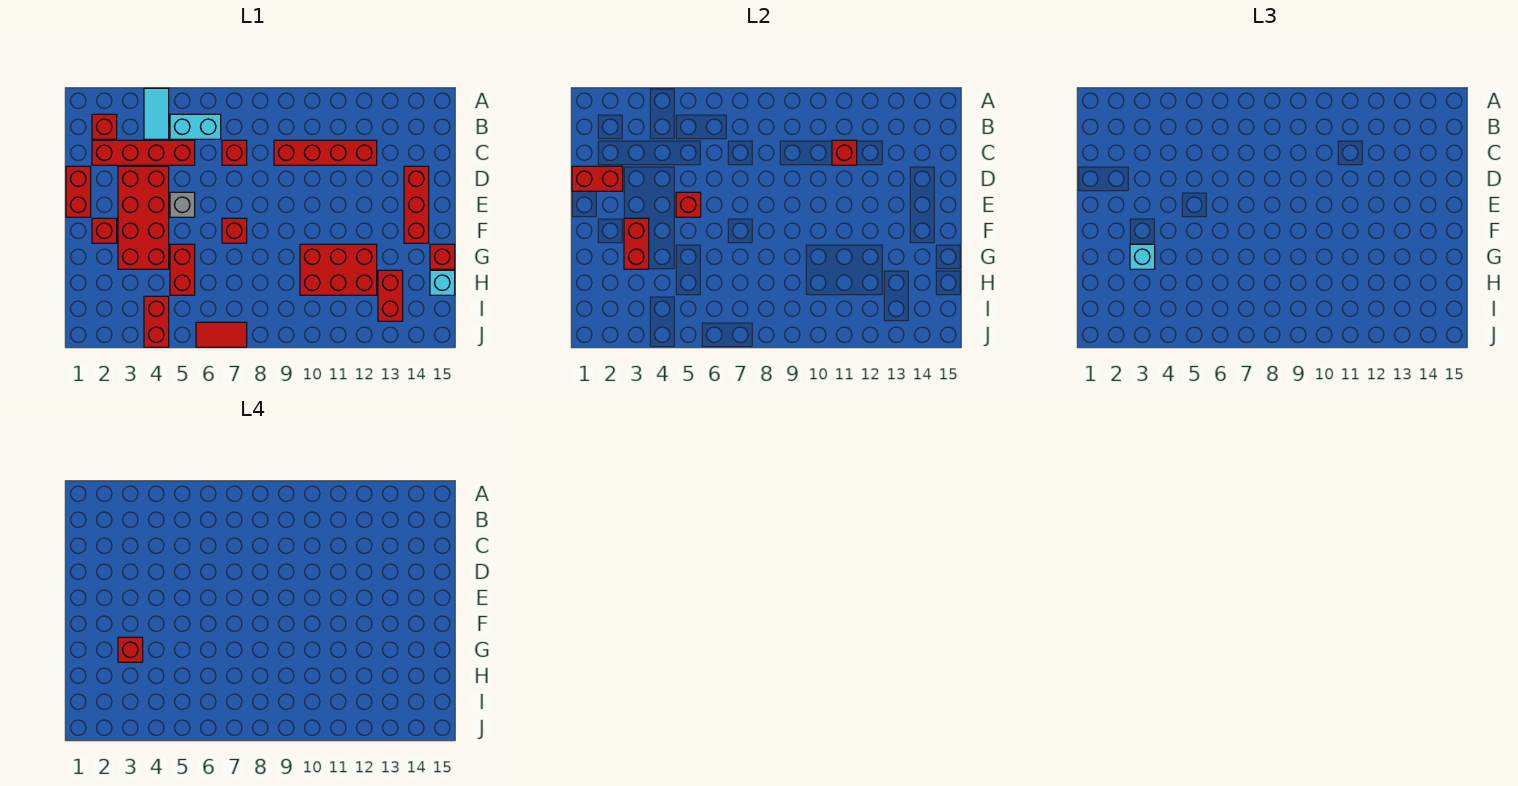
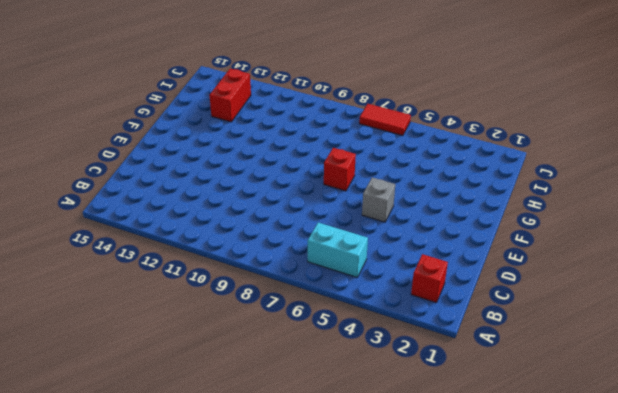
none -> cyan 1x2 tile [144,88,169,139]
none -> red 1x4 brick [92,140,195,165]
none -> red 1x1 brick [222,140,247,165]

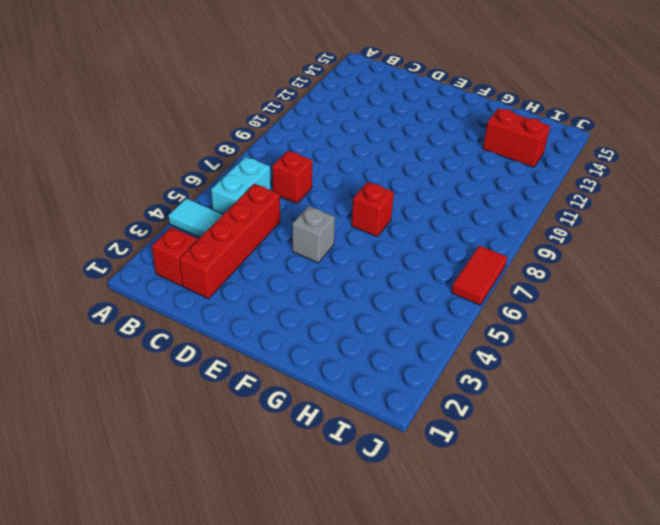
none -> red 1x4 brick [274,140,377,165]
none -> red 1x2 brick [66,166,91,217]
none -> red 2x4 brick [118,166,169,269]

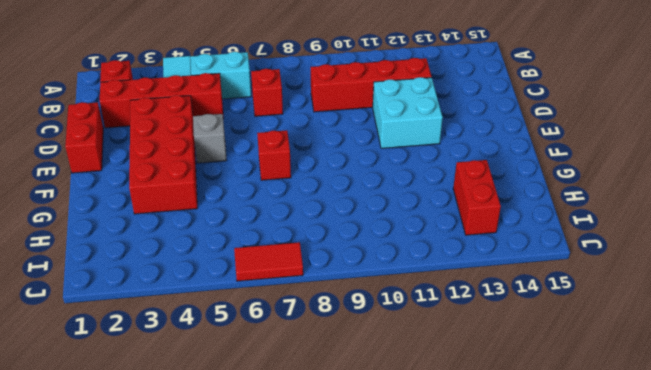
cyan 2x2 brick [373,77,443,148] -> none
none -> red 1x3 brick [404,166,429,243]
none -> red 1x1 brick [92,218,117,243]
none -> red 1x2 brick [170,244,195,295]

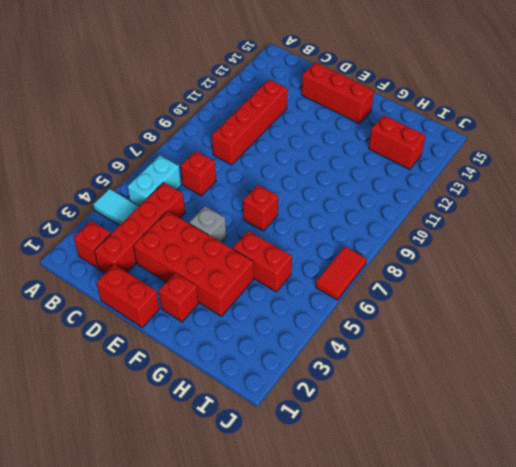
none -> red 2x3 brick [300,244,377,295]
none -> red 1x1 brick [430,244,455,269]
none -> cyan 1x1 brick [430,270,455,295]

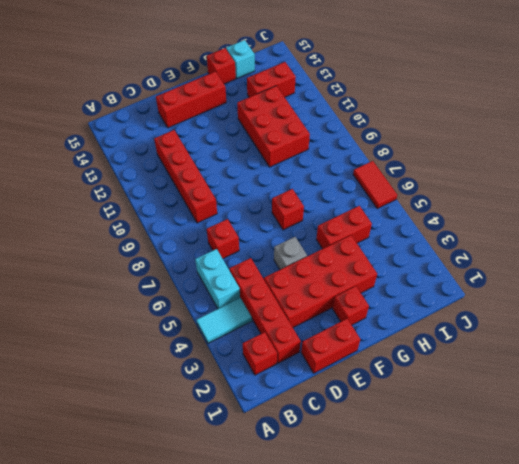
none -> red 1x2 brick [144,296,169,347]
none -> red 1x1 brick [832,140,857,165]
none -> red 1x2 brick [572,166,623,191]

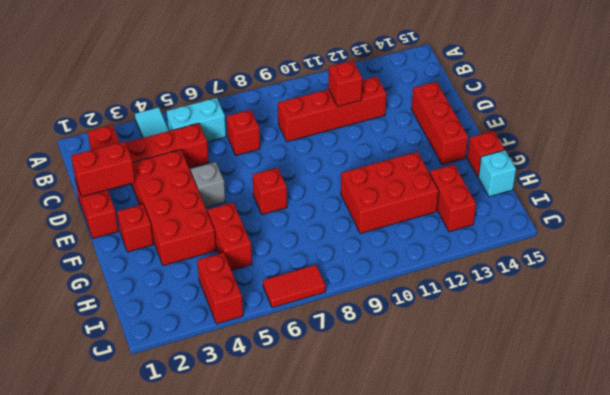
none -> red 1x1 brick [676,192,701,217]
none -> red 1x2 brick [624,218,649,269]
none -> cyan 1x1 brick [1130,244,1155,269]

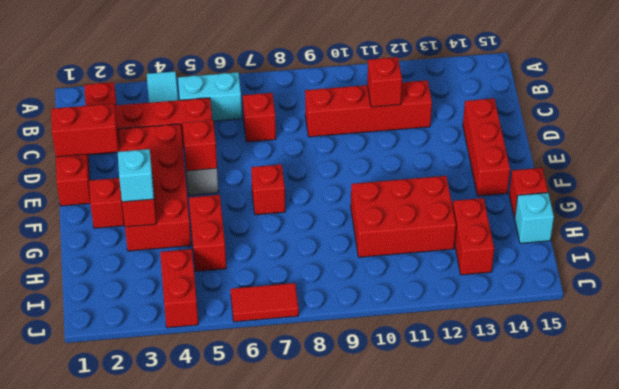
none -> red 1x1 brick [118,637,143,662]

